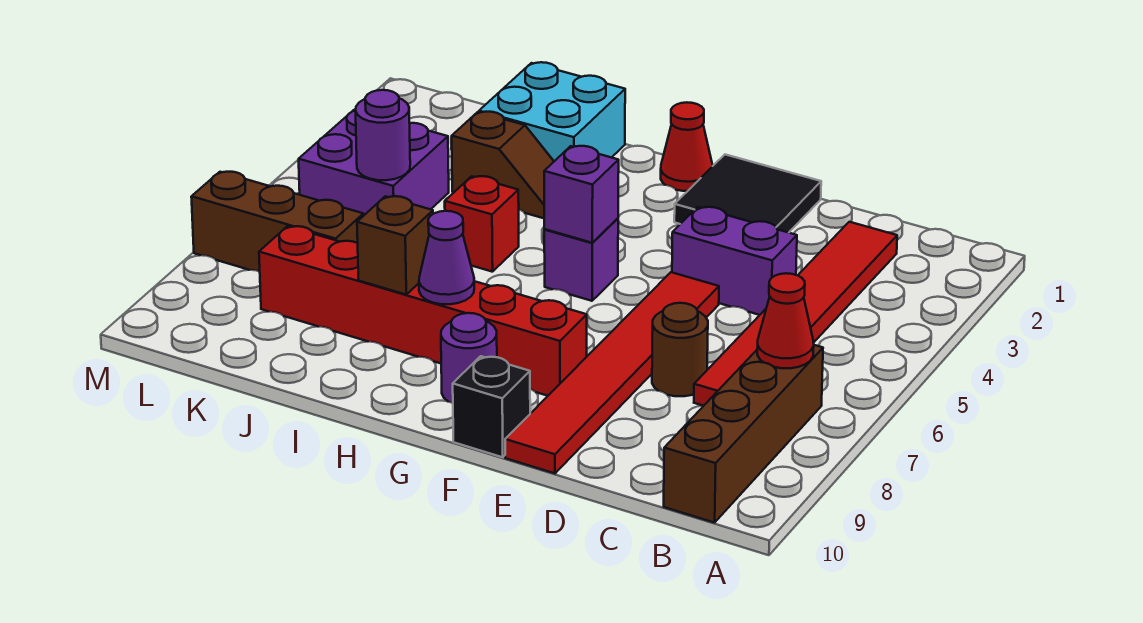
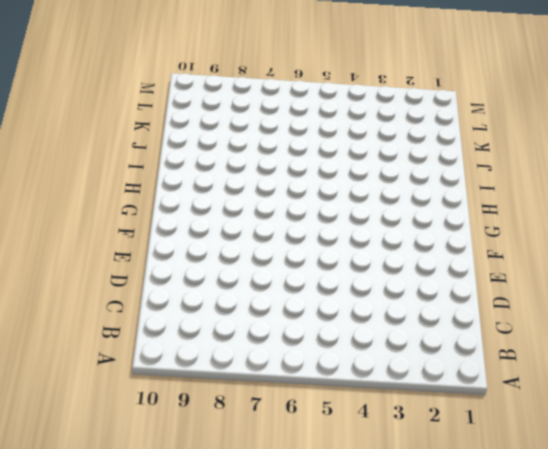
none -> brown 1x4 brick [664,345,823,523]
none -> red 1x6 tile [694,222,897,406]
none -> purple 1x2 brick [672,207,797,315]

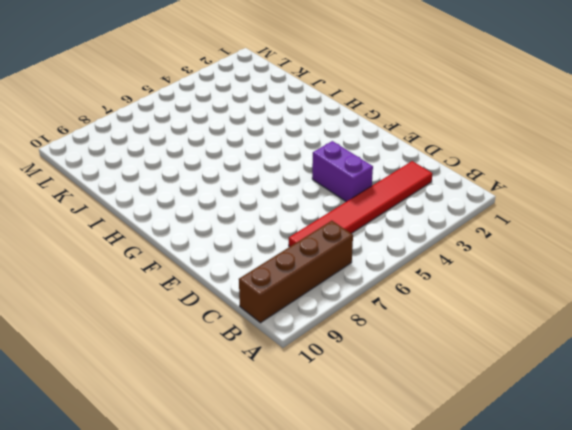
none -> brown 1x1 round brick [652,303,708,396]
none -> black 2x2 tile [674,155,821,233]
none -> red 1x6 tile [505,272,719,473]

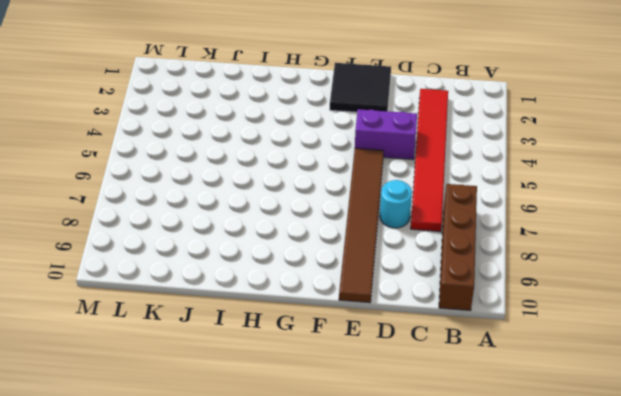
cyan 1x1 round brick [380,180,412,228] -> brown 1x1 round brick [652,303,708,396]
brown 1x6 tile [339,148,384,303] -> red 1x6 tile [505,272,719,473]
none -> red 1x6 brick [259,226,587,396]
none -> black 1x1 brick [453,356,530,457]
none -> red 1x1 cone [661,102,713,191]

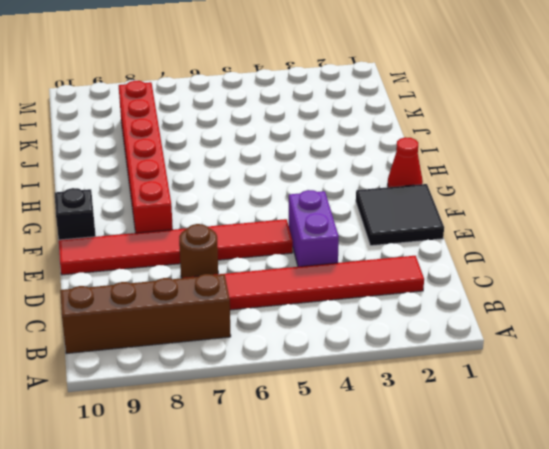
none -> purple 1x1 brick [544,218,618,301]
none -> purple 1x1 round brick [441,313,497,403]
none -> cyan 2x2 brick [479,62,625,161]

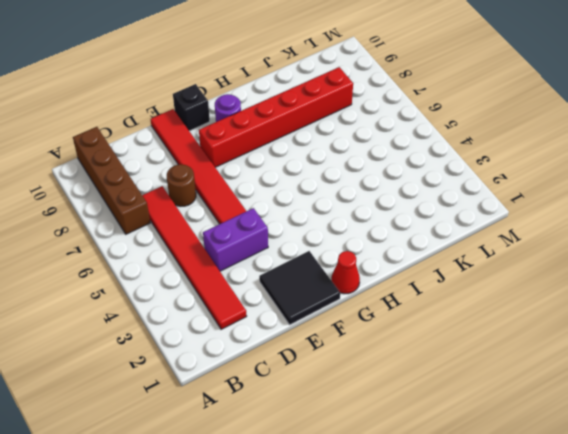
none -> purple 1x1 brick [544,218,618,301]
none -> cyan 2x2 brick [479,62,625,161]
none -> brown 1x2 slope [452,112,554,218]

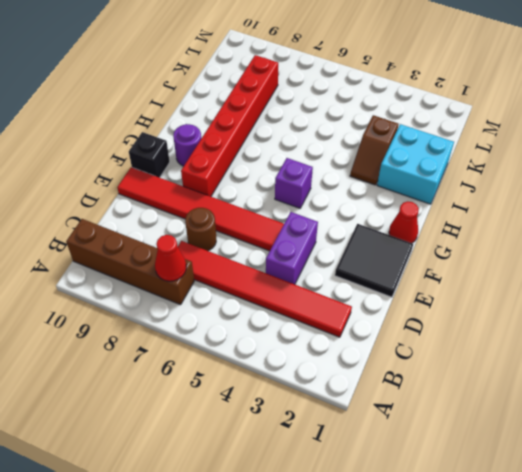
none -> red 1x1 brick [445,176,519,272]
none -> purple 2x2 brick [299,110,449,216]
none -> brown 1x3 brick [191,172,363,272]

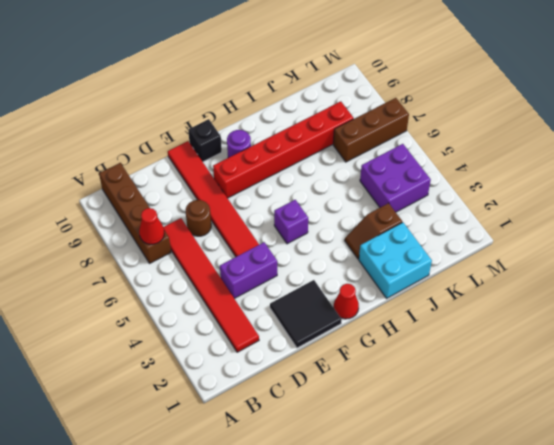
none -> red 1x1 brick [445,176,519,272]
none -> purple 1x1 brick [544,146,619,243]
none -> purple 1x1 cone [419,211,474,304]

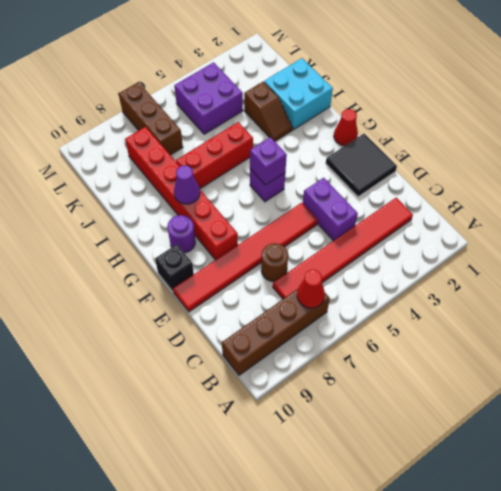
red 1x3 brick [176,122,253,189] -> red 1x1 brick [445,176,519,272]
none -> brown 1x1 brick [357,196,433,295]
none -> purple 1x1 round brick [356,90,410,180]

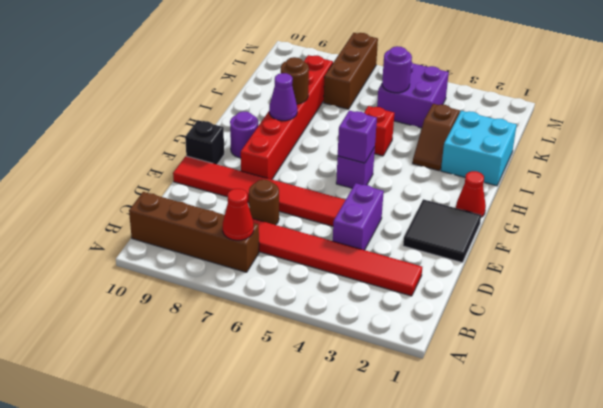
brown 1x1 round brick [281,57,309,104] -> brown 1x1 brick [357,196,433,295]

